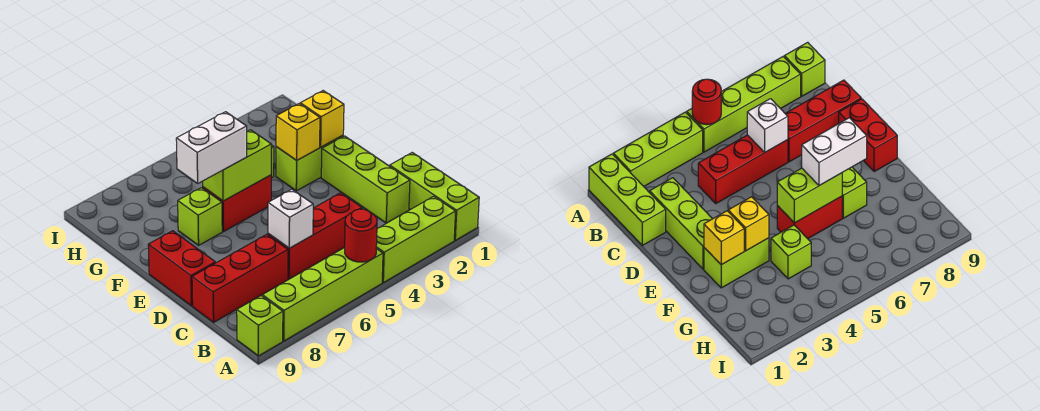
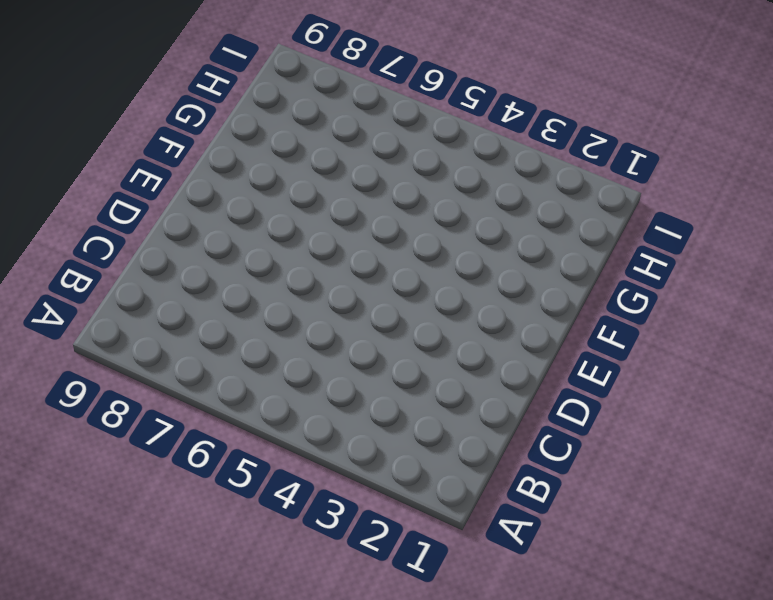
none -> lime 1x3 brick [390,153,479,240]
none -> lime 1x3 brick [376,196,456,283]
none -> lime 1x4 brick [262,248,383,341]

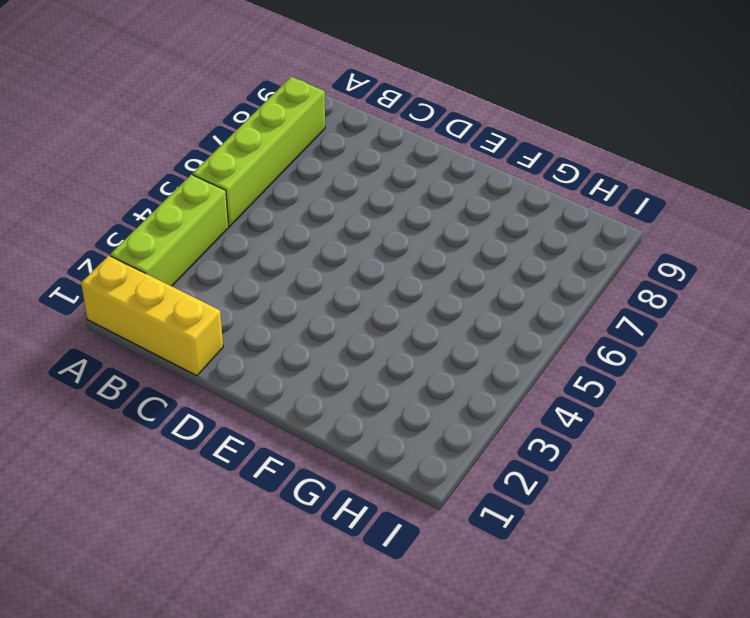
yellow 1x3 brick [81,256,223,376] -> lime 1x3 brick [390,153,479,240]
none -> lime 1x1 brick [237,296,283,356]
none -> lime 1x3 brick [321,136,410,223]
none -> red 1x3 brick [268,193,362,279]

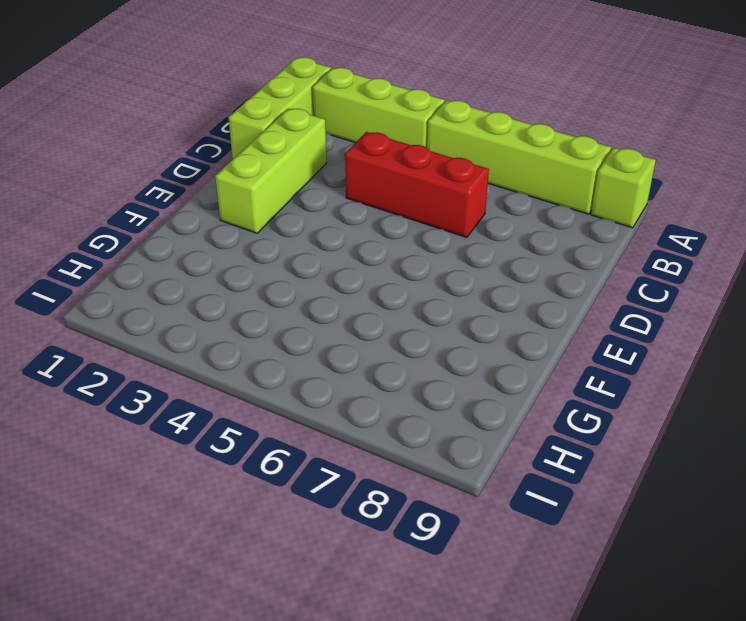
none -> red 1x3 brick [192,234,288,322]
none -> red 1x2 brick [148,231,215,306]
none -> lime 1x2 brick [276,136,343,191]

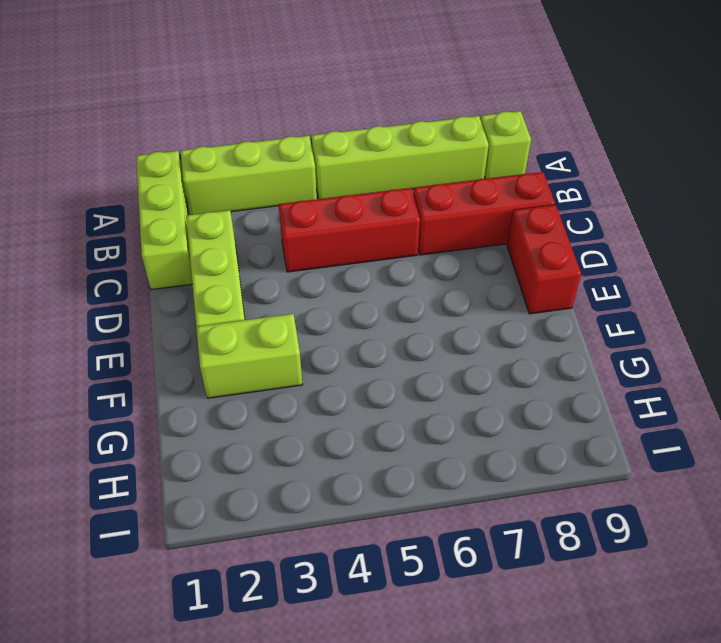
none -> red 1x2 brick [203,175,271,232]
none -> lime 1x1 brick [178,188,222,245]
none -> lime 1x1 brick [771,225,811,279]

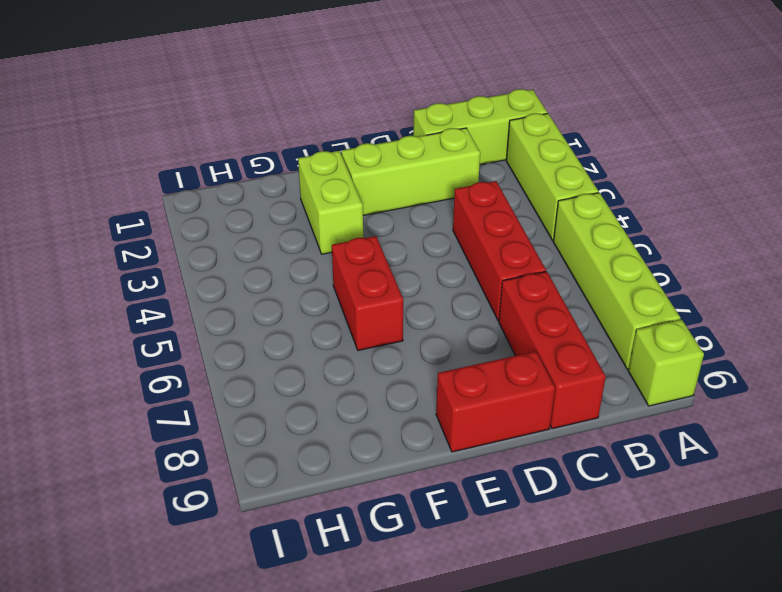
none -> lime 1x1 brick [178,188,222,245]
none -> lime 1x1 brick [771,225,811,279]
none -> red 1x1 round brick [344,209,377,262]

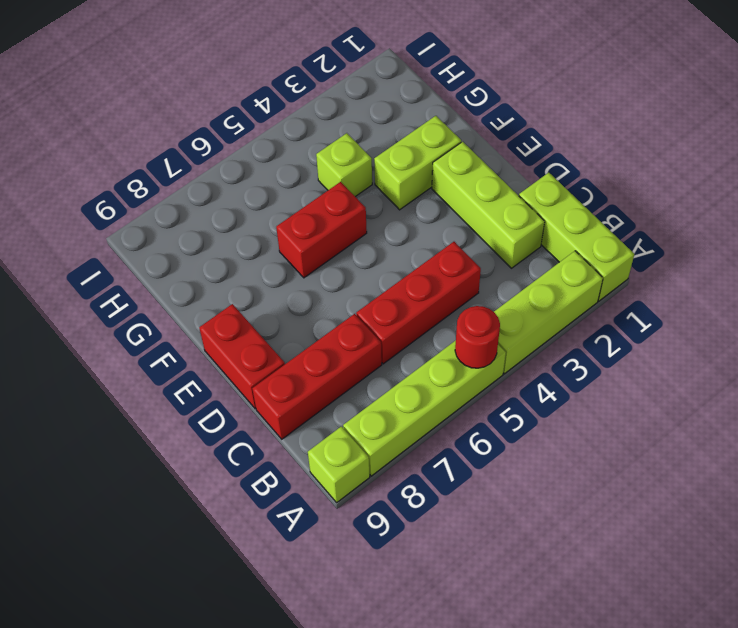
none -> lime 1x1 brick [178,188,222,245]
none -> white 1x1 brick [268,189,313,248]
none -> yellow 1x1 brick [300,91,344,147]

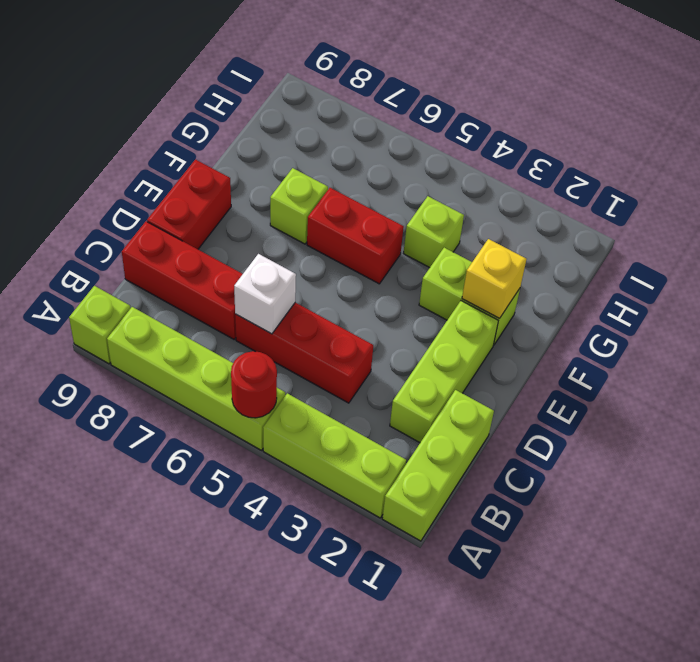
none -> yellow 1x1 brick [276,104,320,160]
none -> lime 1x2 brick [203,130,271,201]
none -> white 1x2 brick [176,112,247,183]

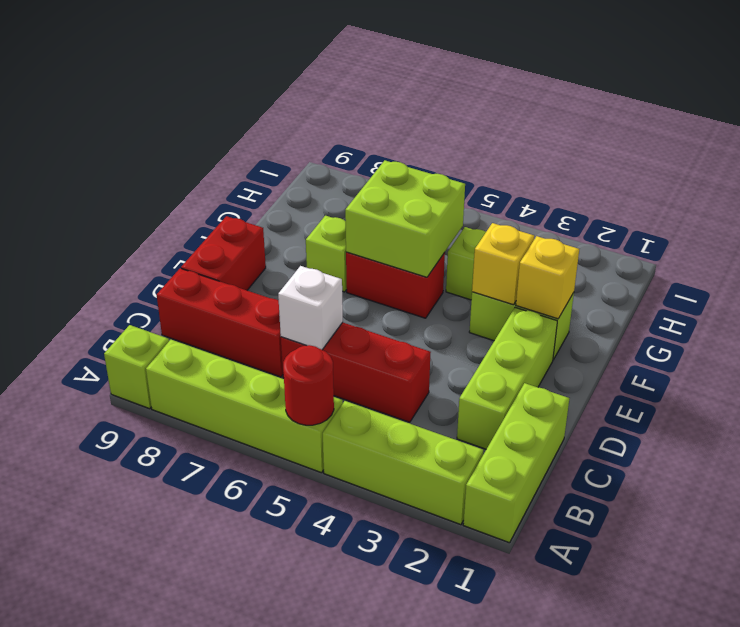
lime 2x2 brick [345,160,465,277] -> lime 1x2 brick [203,130,271,201]
none -> white 1x2 brick [176,112,247,183]

